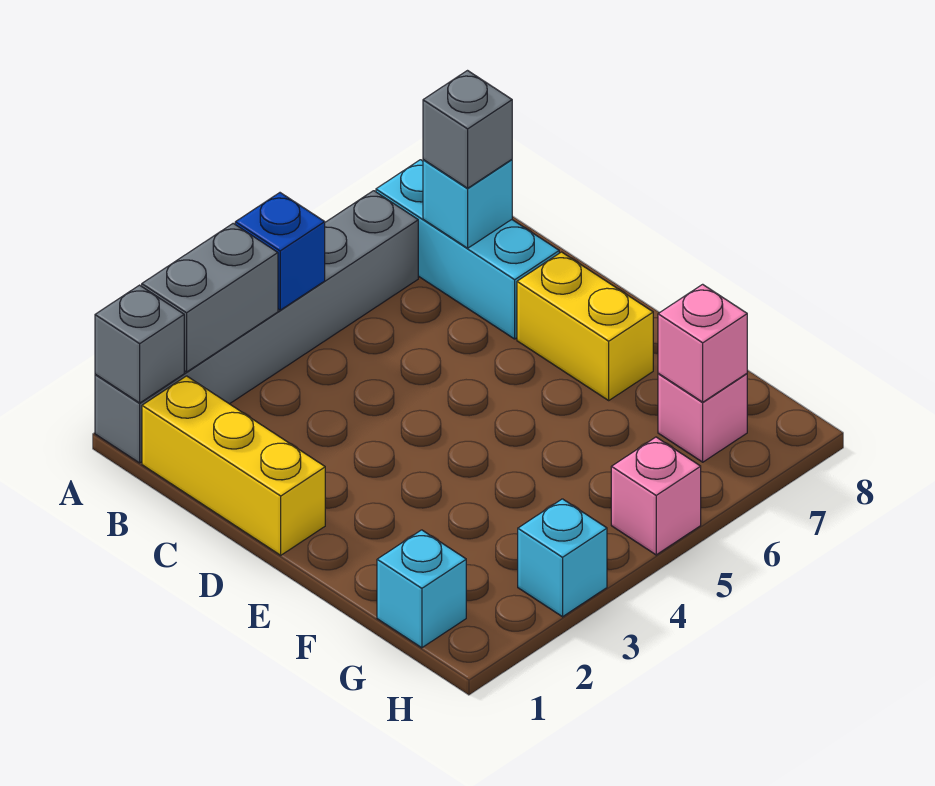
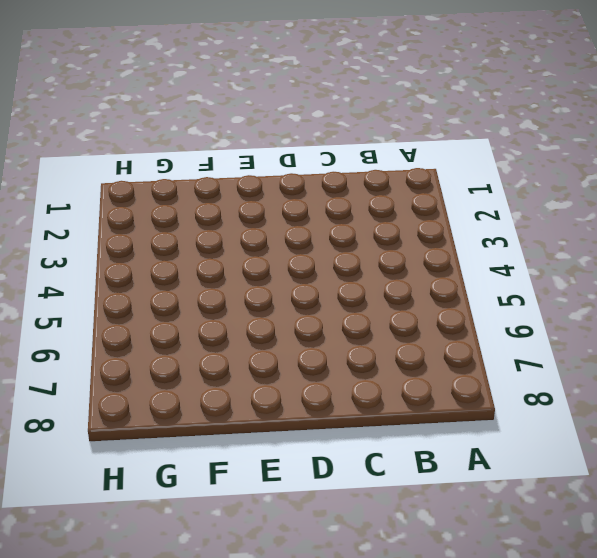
none -> grey 1x6 brick [95,191,418,463]
none -> cyan 1x3 brick [376,160,559,339]
none -> yellow 1x3 brick [142,376,325,555]

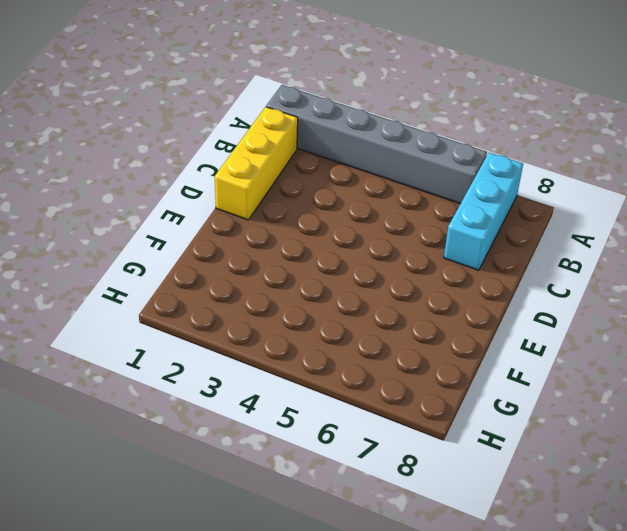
none -> yellow 1x2 brick [517,252,653,400]
none -> cyan 1x1 brick [377,530,466,648]
none -> pink 1x1 brick [658,374,747,462]

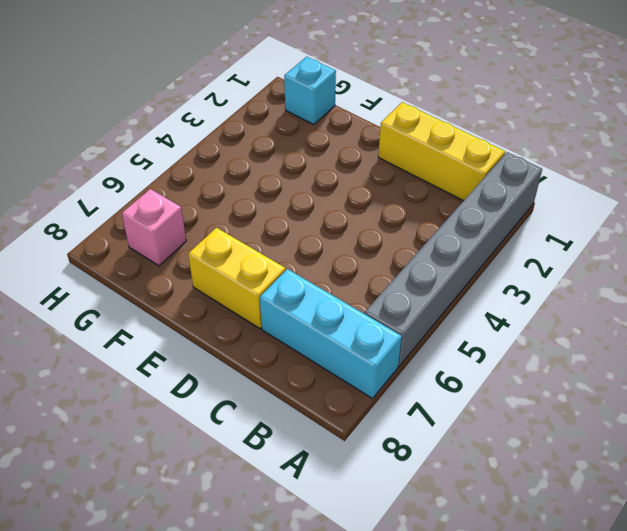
none -> cyan 1x1 brick [518,499,607,617]
none -> pink 1x1 brick [611,437,701,555]
none -> grey 1x1 brick [95,285,184,403]

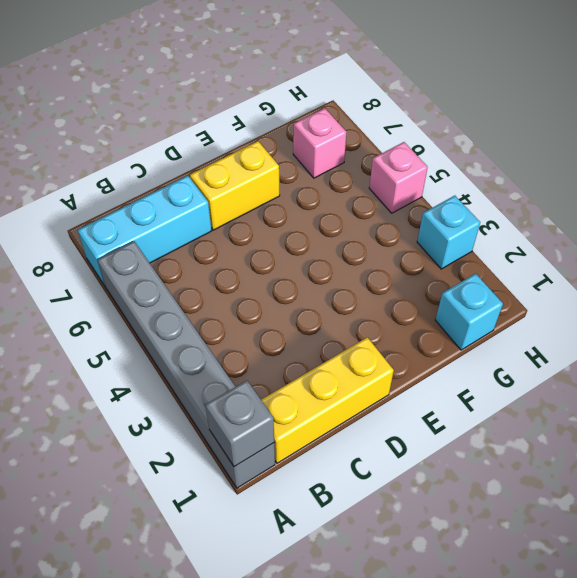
none -> grey 1x2 brick [142,223,278,372]
none -> blue 1x1 brick [235,193,325,310]
none -> cyan 1x1 brick [423,160,512,248]

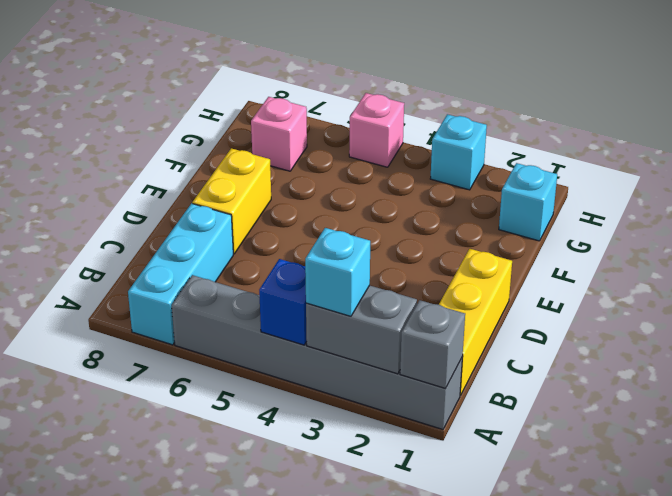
cyan 1x1 brick [305,228,370,316] -> cyan 1x1 brick moved to [423,160,512,248]
none -> pink 1x1 brick [658,284,747,402]
none -> grey 1x1 brick [423,71,512,188]

